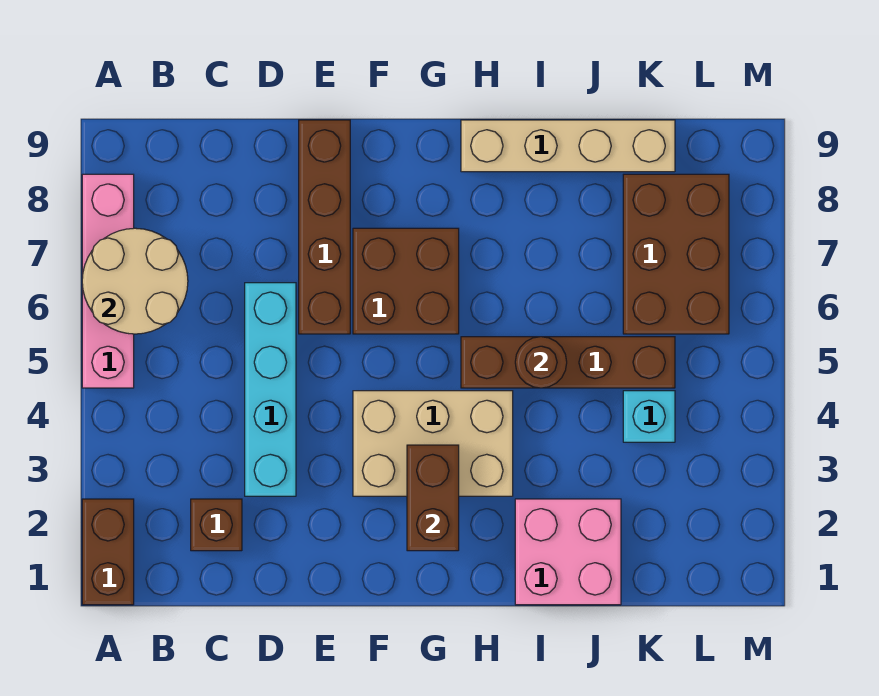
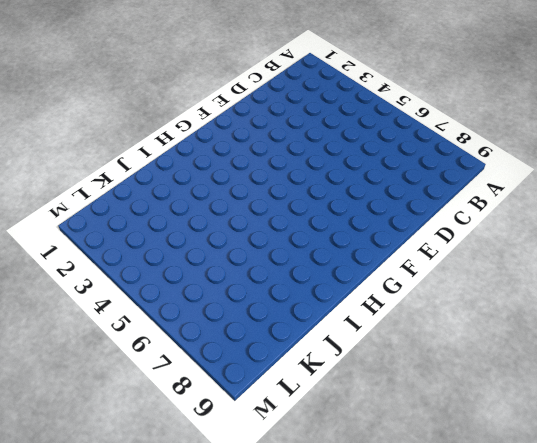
none -> brown 1x2 brick [82,499,134,605]
none -> pink 1x4 brick [82,174,134,388]
none -> brown 1x1 brick [191,499,242,551]

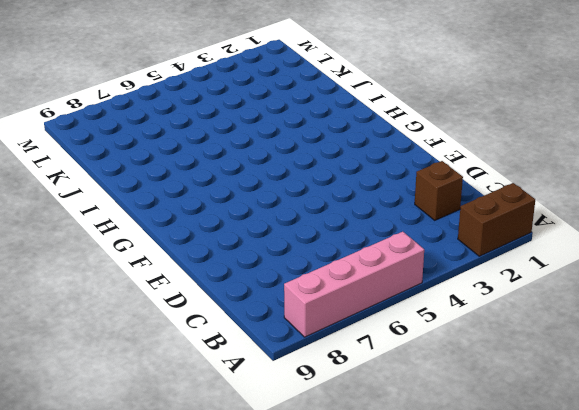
none -> cyan 1x4 brick [245,283,296,496]
none -> brown 1x4 brick [299,120,350,334]
none -> tan 2x3 brick [353,391,513,496]

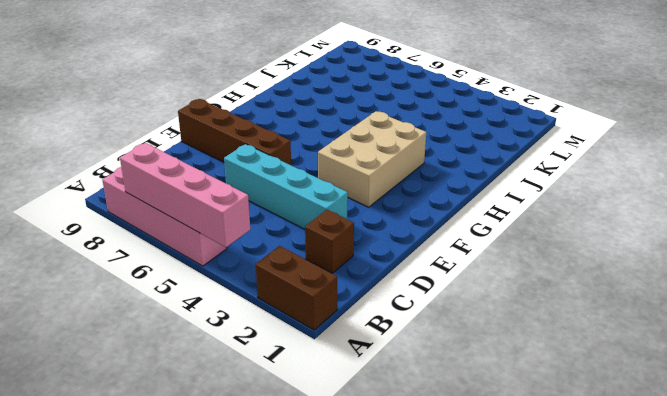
pink 1x4 brick [120,143,250,247] -> tan 2x2 round brick [82,228,188,334]
none -> brown 2x2 brick [353,228,459,334]
none -> brown 1x4 brick [461,337,675,388]
none -> tan 1x4 brick [461,120,675,172]

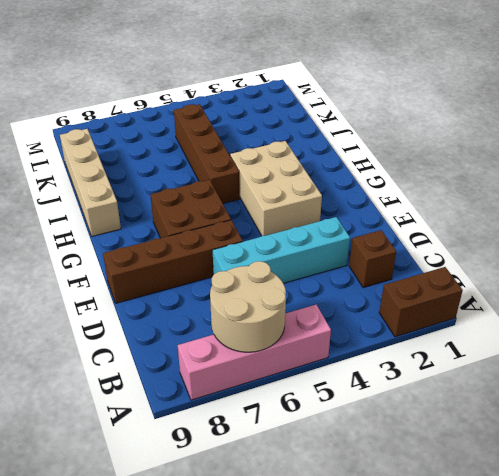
none -> pink 2x2 brick [515,499,621,605]
none -> cyan 1x1 brick [623,391,675,442]
none -> brown 2x3 brick [623,174,729,334]

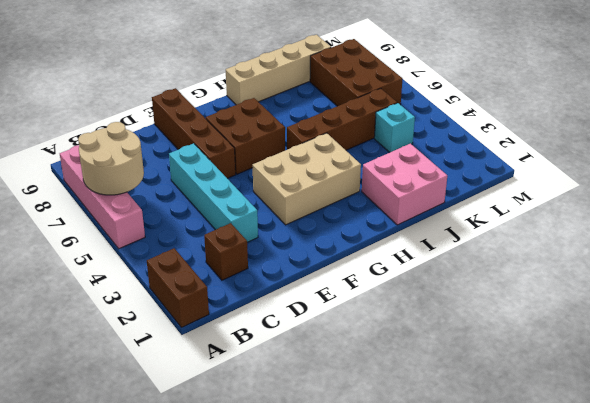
none -> brown 1x2 brick [407,445,459,551]
none -> brown 1x1 round brick [515,337,567,388]

